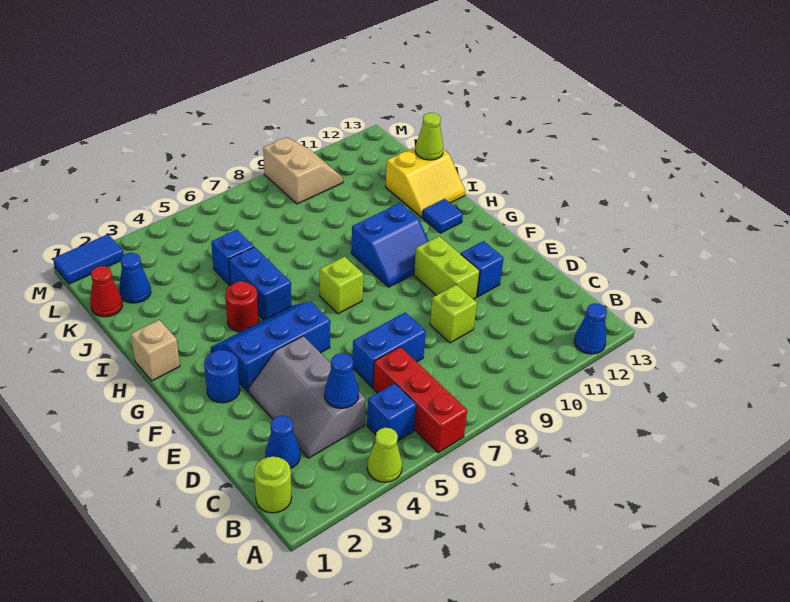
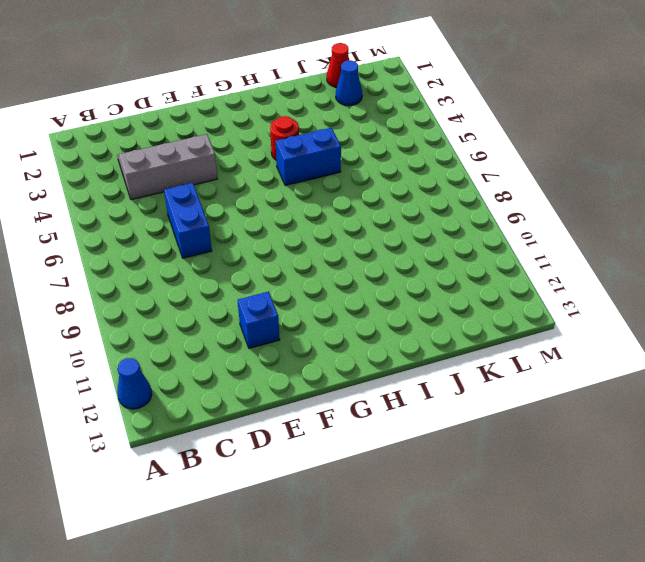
none -> lime 1x1 cone [367,428,402,482]
none -> red 1x3 brick [373,347,467,453]
none -> lime 1x1 round brick [254,457,292,513]

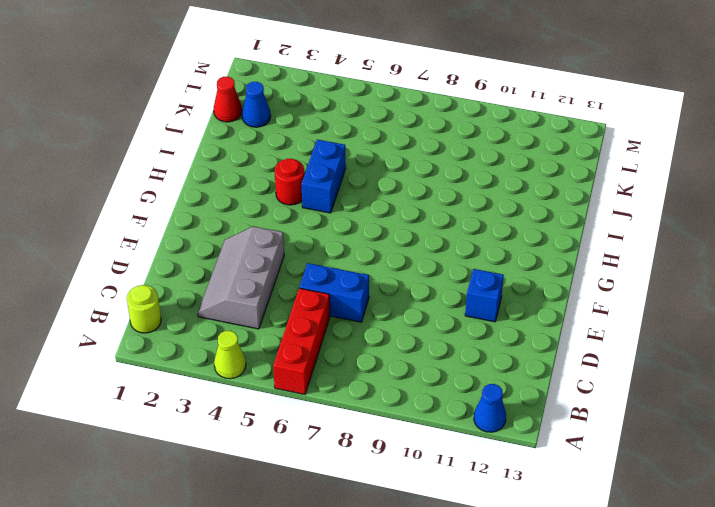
none -> blue 1x1 brick [367,383,416,441]
none -> blue 1x1 cone [265,416,300,469]
none -> lime 1x1 brick [430,285,477,343]

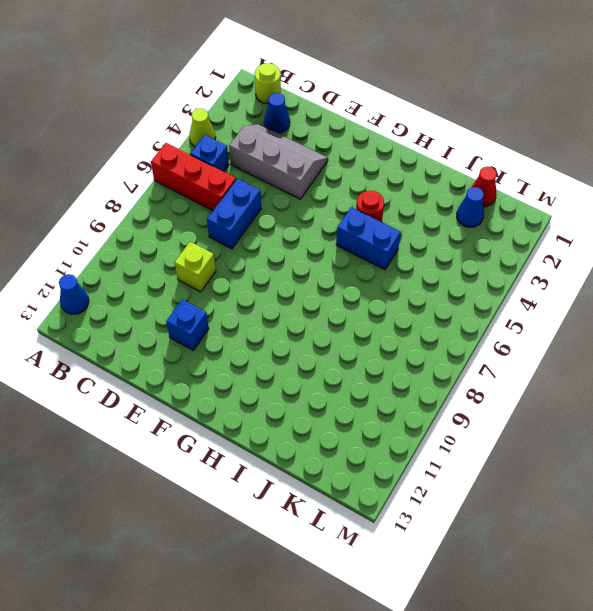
none -> lime 1x2 brick [414,236,480,299]
none -> blue 1x1 round brick [204,350,240,403]
none -> blue 2x3 slope [211,301,330,392]

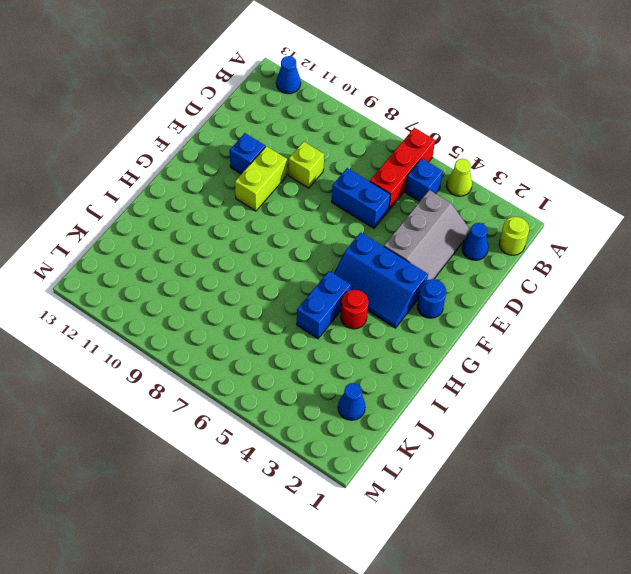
none -> lime 1x1 brick [320,257,363,314]
none -> blue 2x2 slope [351,203,429,287]
none -> tan 1x1 brick [131,320,180,381]

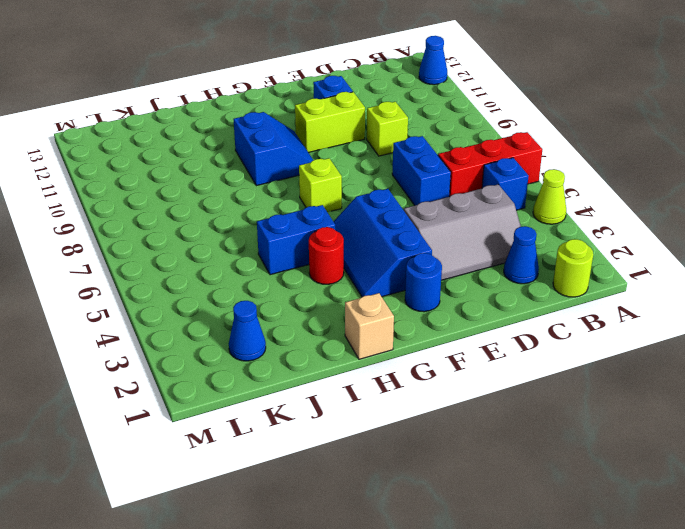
none -> blue 1x1 tile [422,199,463,233]
none -> yellow 2x2 slope [386,147,465,217]
none -> blue 1x1 brick [211,230,254,286]

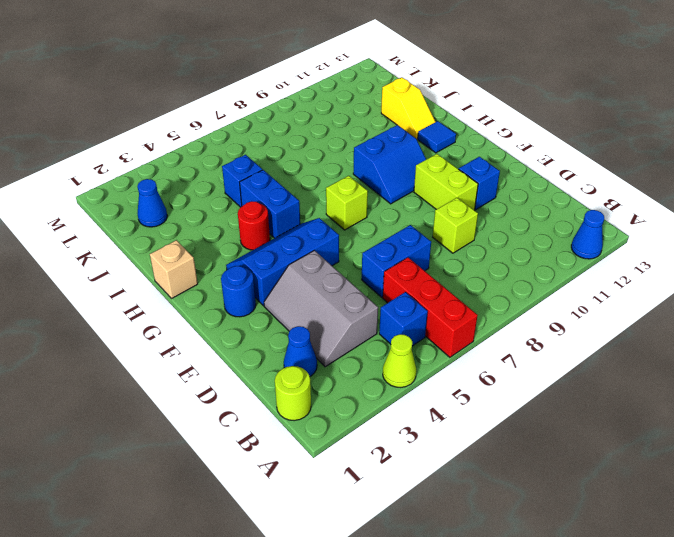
yellow 1x2 slope [381,77,435,139] -> yellow 2x2 slope [386,147,465,217]
none -> red 1x1 cone [90,266,123,317]
none -> tan 2x2 slope [263,137,343,204]
none -> blue 1x2 tile [53,234,124,284]

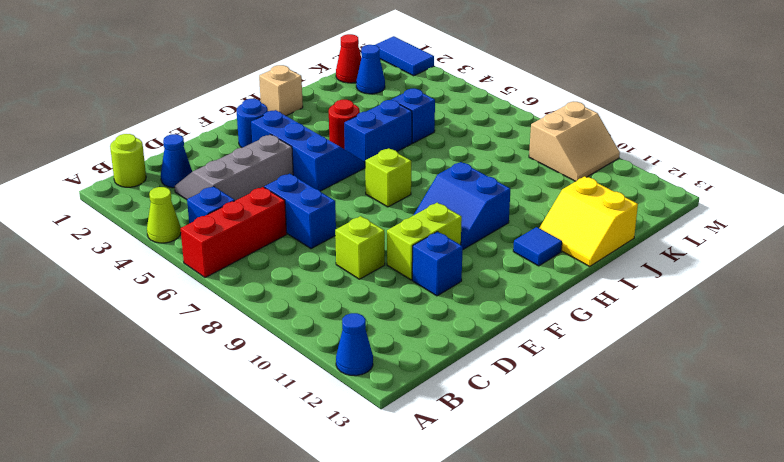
none -> blue 1x1 cone [324,353,359,408]
none -> lime 1x1 cone [415,113,443,160]

